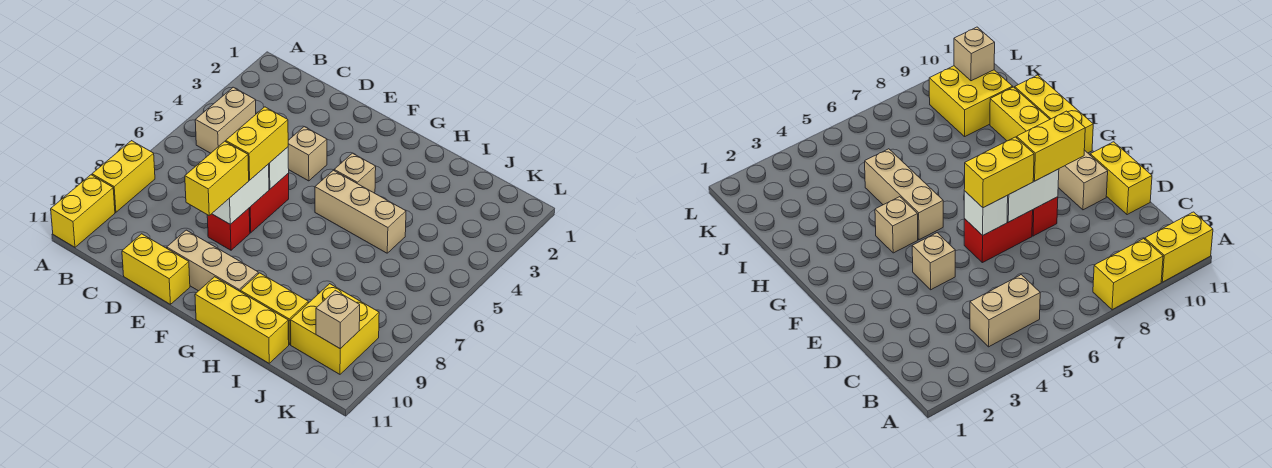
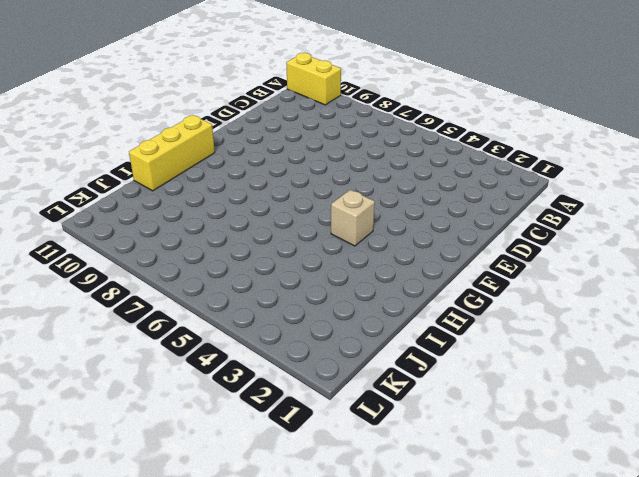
none -> yellow 1x2 brick [92,141,155,212]
none -> tan 1x2 brick [195,87,256,153]
none -> yellow 1x2 brick [122,234,190,304]

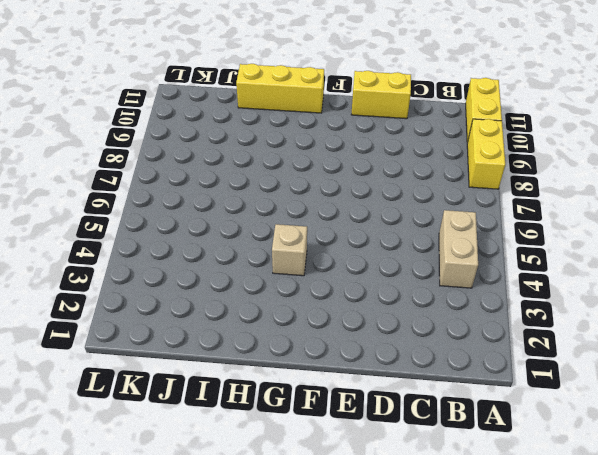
none -> tan 1x1 brick [288,127,327,181]
none -> red 1x2 brick [249,173,289,233]
none -> red 1x1 brick [207,208,250,250]

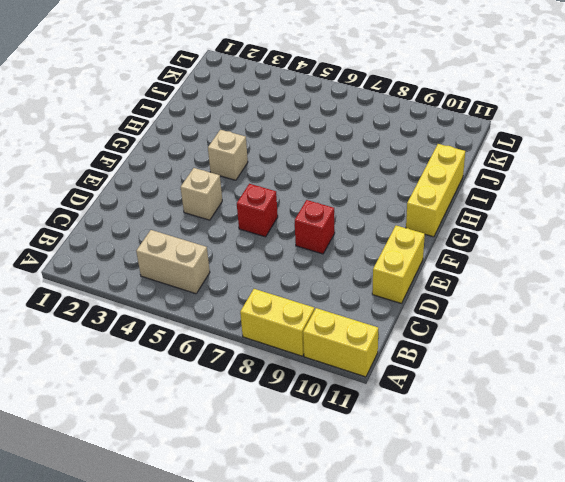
red 1x1 brick [237,184,278,237] -> red 1x2 brick [249,173,289,233]
none -> tan 1x3 brick [167,230,258,291]
none -> tan 1x3 brick [315,170,406,253]
none -> yellow 1x2 brick [240,273,308,345]

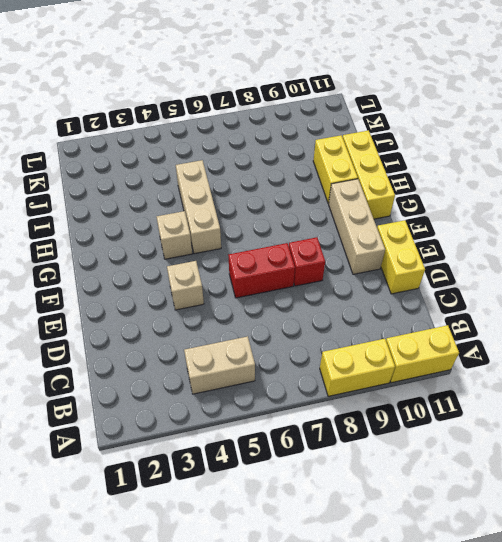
none -> yellow 2x2 brick [290,284,379,374]
none -> white 1x1 brick [269,147,289,189]
none -> white 1x2 brick [212,164,269,224]

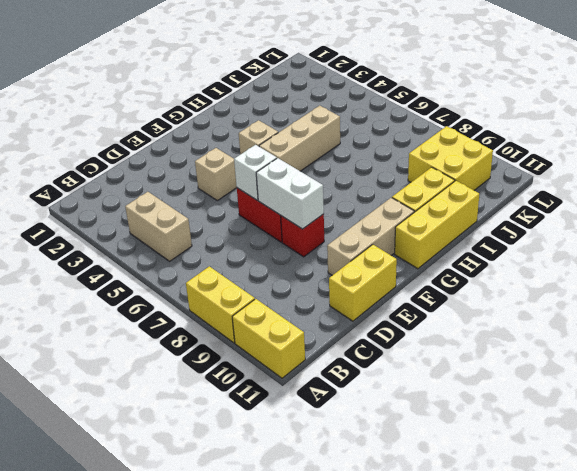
none -> tan 1x1 brick [316,291,360,349]
none -> yellow 1x2 brick [226,107,288,180]
none -> yellow 1x2 brick [185,141,249,215]

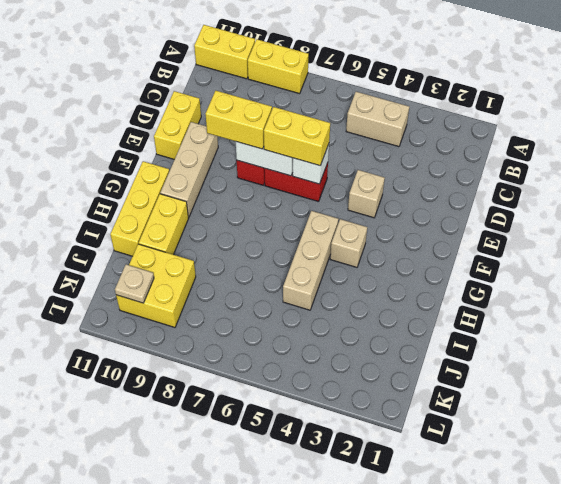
tan 1x1 plate [115,265,154,303] -> tan 1x1 brick [316,291,360,349]

